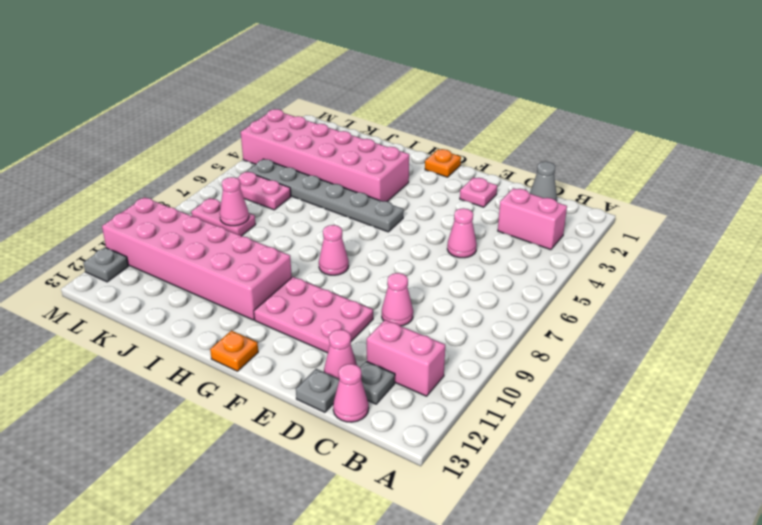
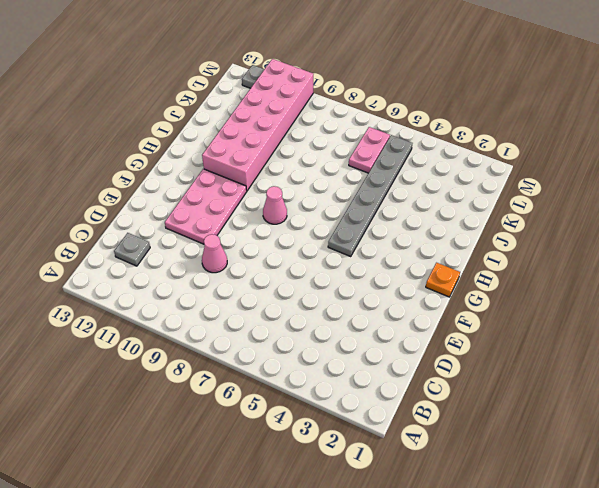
none -> pink 1x2 brick [498,188,567,250]
none -> pink 1x2 brick [367,320,445,396]
none -> grey 1x1 cone [530,162,557,201]

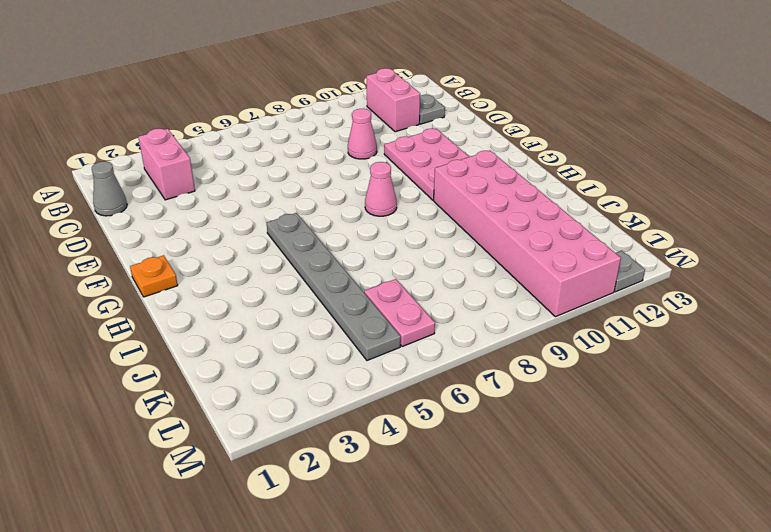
none -> pink 1x1 cone [333,364,369,422]
none -> pink 1x1 cone [447,208,477,258]
none -> pink 1x1 cone [324,329,357,379]

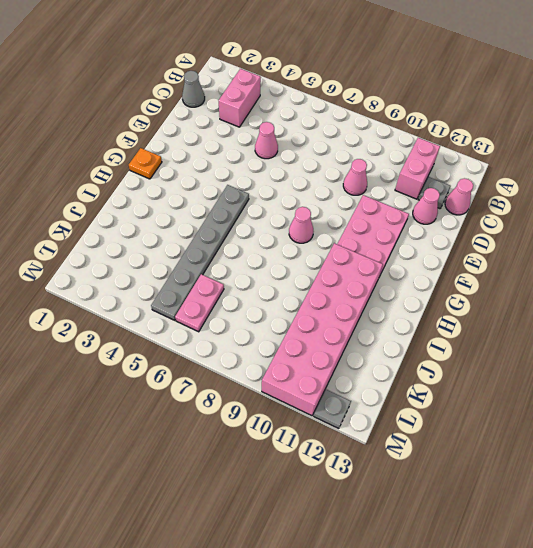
none -> grey 1x1 plate [296,369,339,412]
none -> pink 1x1 plate [460,177,497,207]
none -> orange 1x1 plate [210,330,258,371]

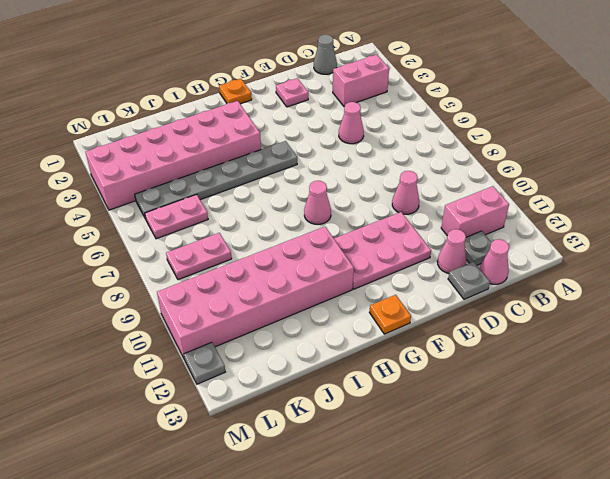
none -> pink 1x1 cone [220,177,249,226]

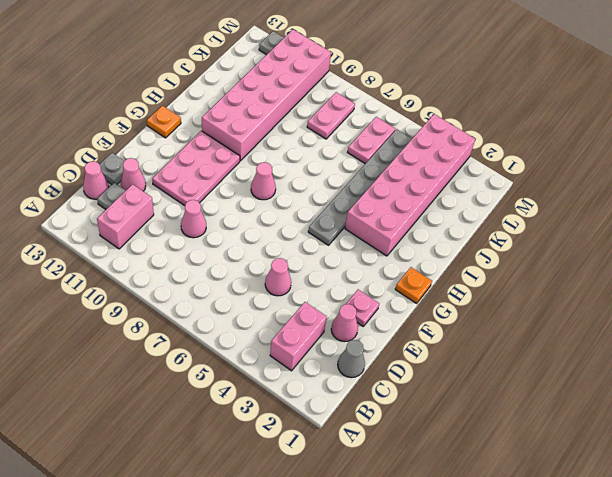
pink 1x1 cone [331,304,358,342] -> pink 1x1 cone moved to [220,177,249,226]

